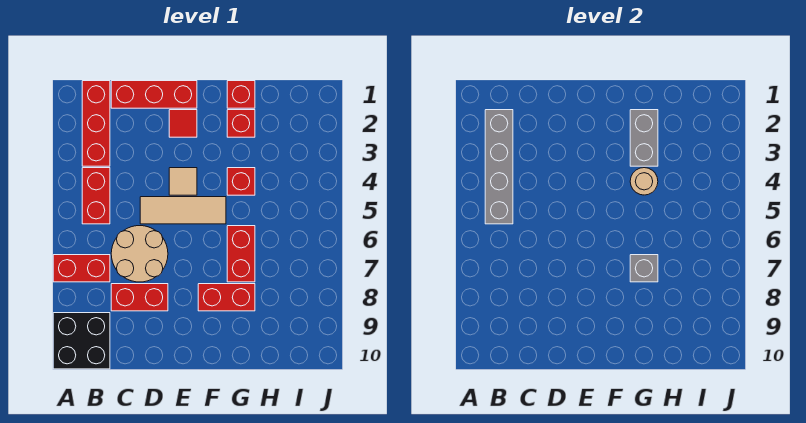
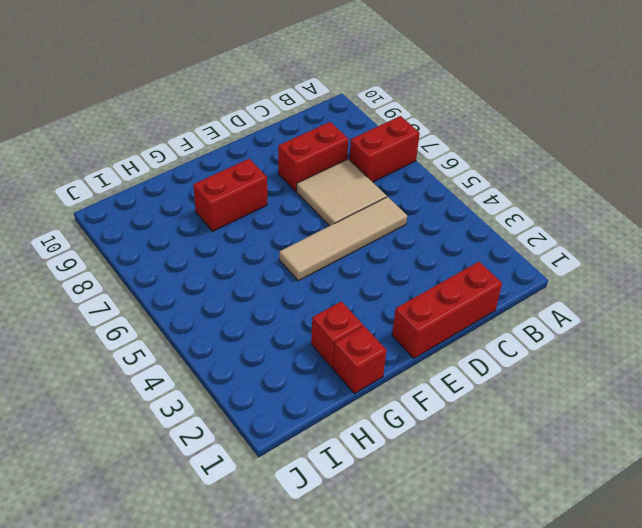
tan 1x4 tile [279,197,407,281] -> tan 1x3 tile [140,197,226,224]
tan 2x2 tile [297,159,387,226] -> tan 2x2 round brick [111,226,168,282]
none -> black 2x2 brick [53,313,110,369]
none -> red 1x3 brick [82,81,110,166]
none -> red 1x2 brick [82,168,110,224]

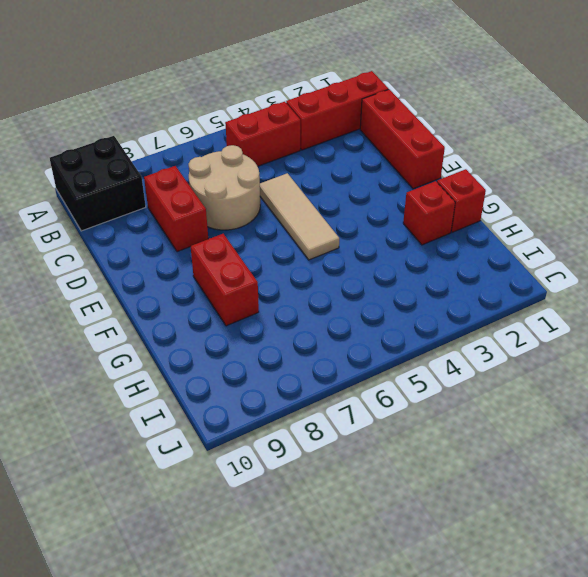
none -> red 1x2 brick [53,255,110,282]
none -> red 1x1 tile [169,110,197,137]
none -> tan 1x1 tile [169,168,197,195]

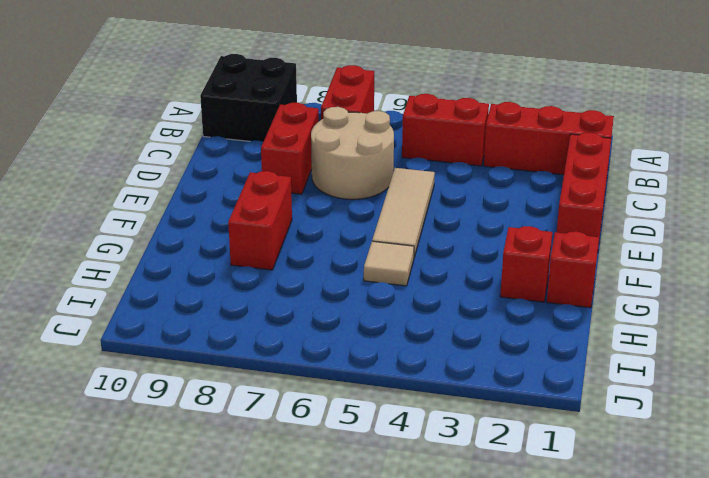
tan 1x1 tile [364,241,414,286] -> tan 1x1 tile moved to [169,168,197,195]
none -> red 1x1 tile [169,110,197,137]
none -> red 1x1 brick [227,168,255,195]
none -> red 1x2 brick [227,226,255,282]

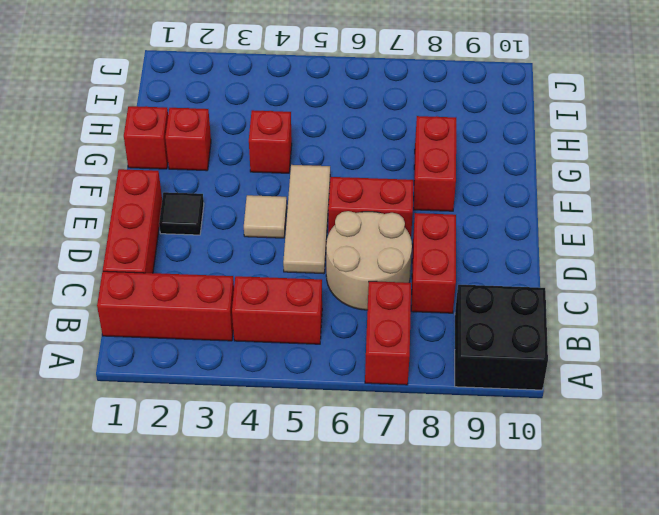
black 1x1 tile [159,192,204,235] -> red 1x1 tile [169,110,197,137]
red 1x2 brick [328,177,413,237] -> red 1x2 brick moved to [227,226,255,282]
none -> grey 1x4 brick [485,110,513,224]
none -> grey 1x2 brick [630,110,658,166]
none -> tan 1x1 round brick [630,168,658,195]

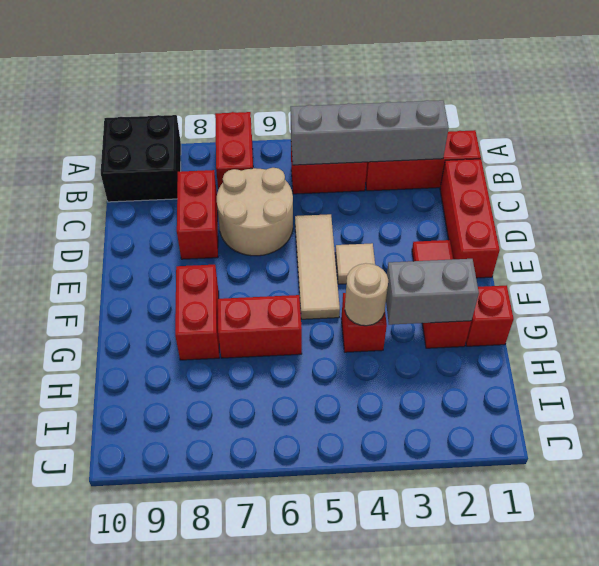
none -> grey 1x1 brick [630,255,658,282]

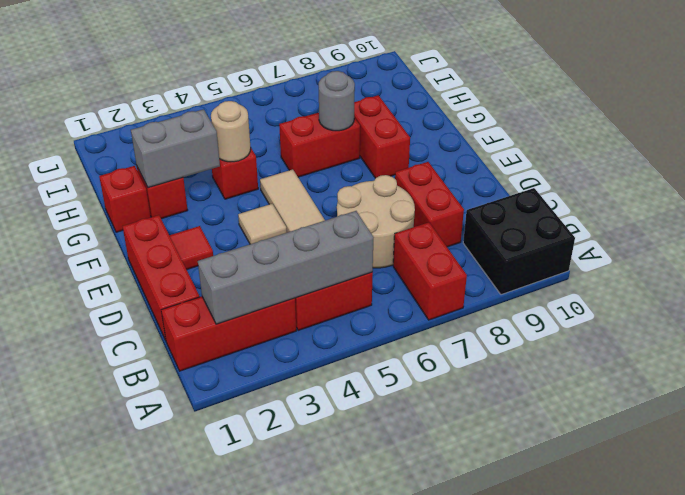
grey 1x1 round brick [319,71,355,131] -> grey 1x1 brick [630,255,658,282]

